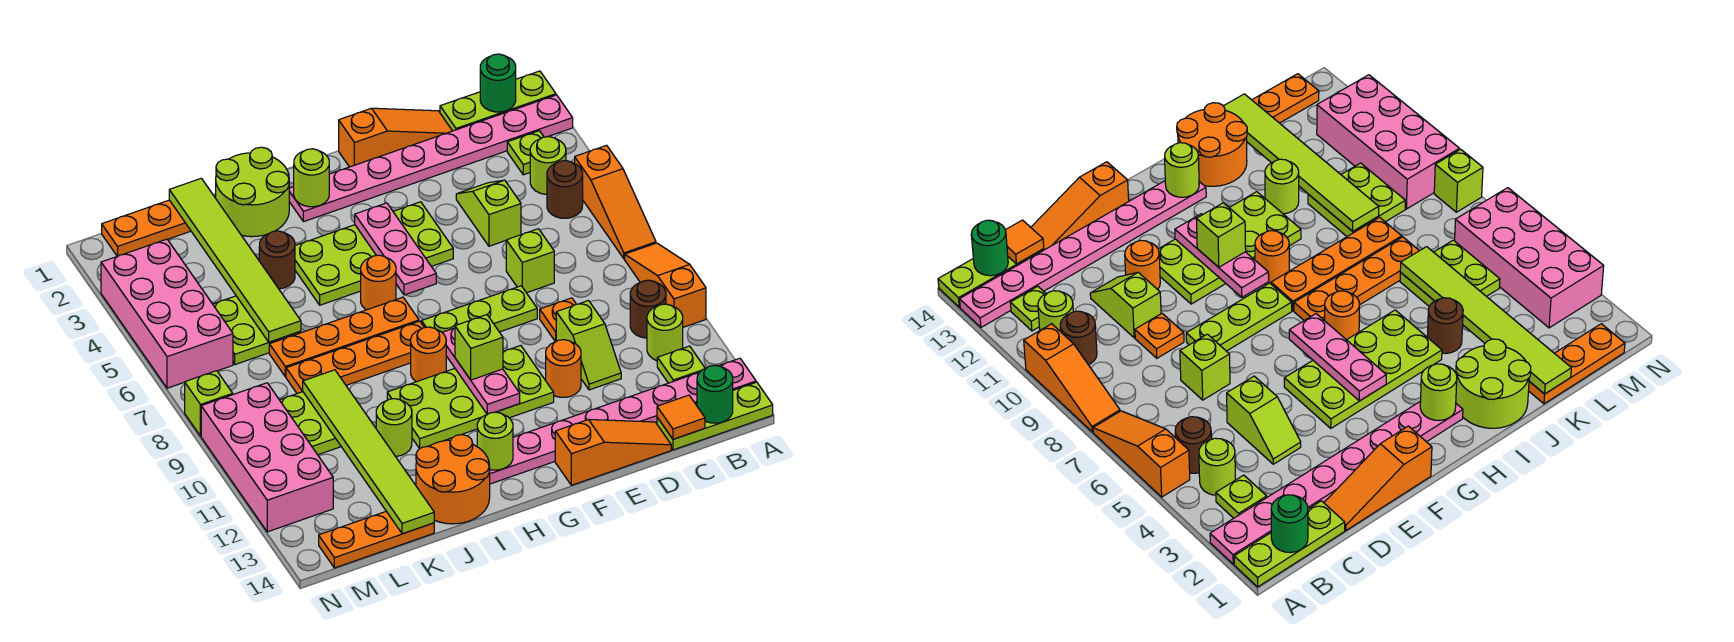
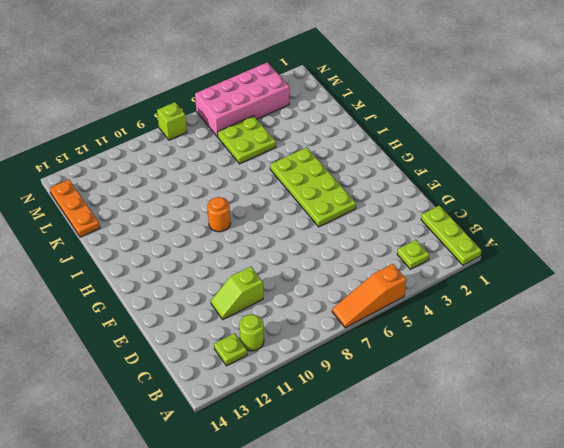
none -> pink 1x8 plate [289,95,573,222]
none -> orange 1x3 slope [625,243,706,327]
none -> pink 1x8 plate [490,358,756,484]
none -> lime 1x3 plate [657,382,773,450]

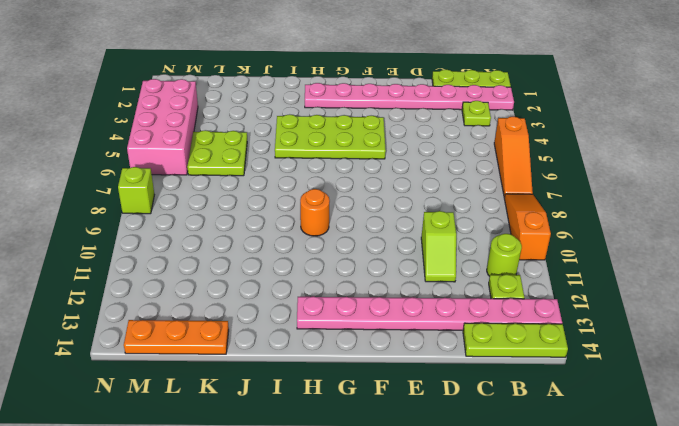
none -> lime 1x1 round brick [530,137,566,194]
none -> brown 1x1 round brick [547,161,583,218]
none -> brown 1x1 round brick [630,280,666,338]
none -> orange 1x3 slope [339,108,452,167]

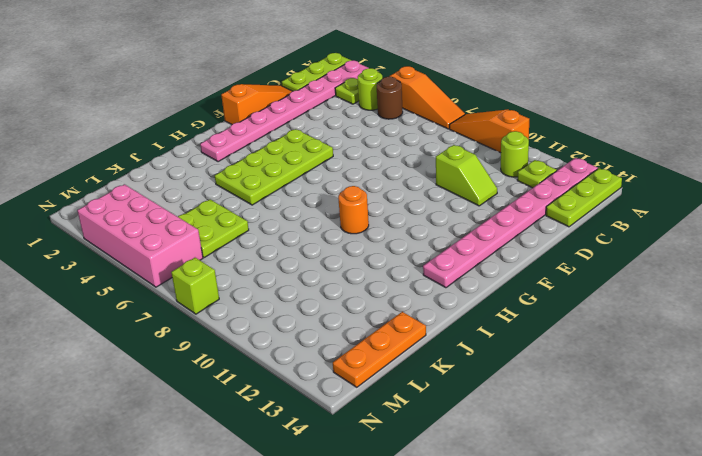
none -> brown 1x1 round brick [630,280,666,338]
none -> lime 1x2 slope [456,180,521,246]
none -> lime 1x1 brick [506,229,554,293]
none -> orange 1x1 plate [540,298,576,342]

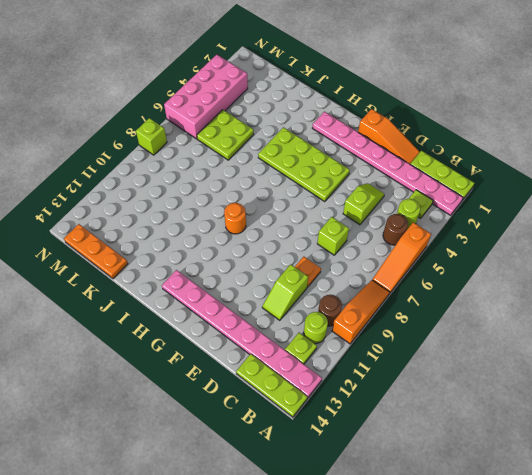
none -> orange 1x3 slope [555,420,671,485]
none -> lime 1x3 plate [422,286,537,332]
none -> orange 1x1 round brick [546,340,581,397]
none -> lime 2x4 plate [387,346,554,449]

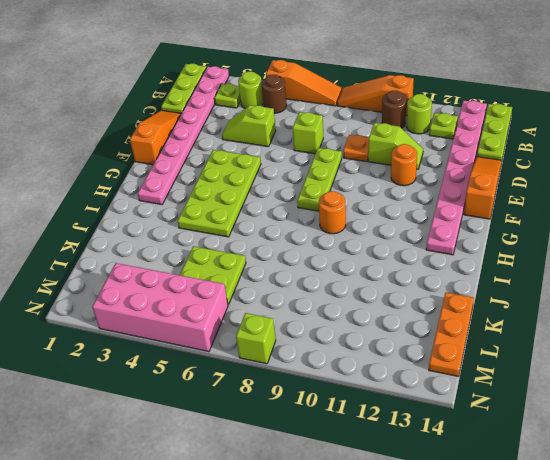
none -> lime 2x4 plate [387,346,554,449]
none -> orange 1x1 round brick [361,255,396,310]
none -> orange 1x4 plate [269,297,419,377]
none -> orange 1x4 plate [286,321,424,394]

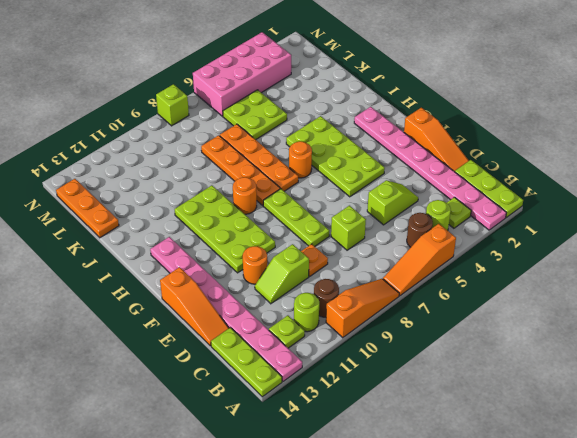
none -> lime 2x2 round brick [216,147,289,237]
none -> orange 2x2 round brick [416,435,490,524]
none -> brown 1x1 round brick [259,231,295,289]
none -> lime 1x1 round brick [376,399,412,456]

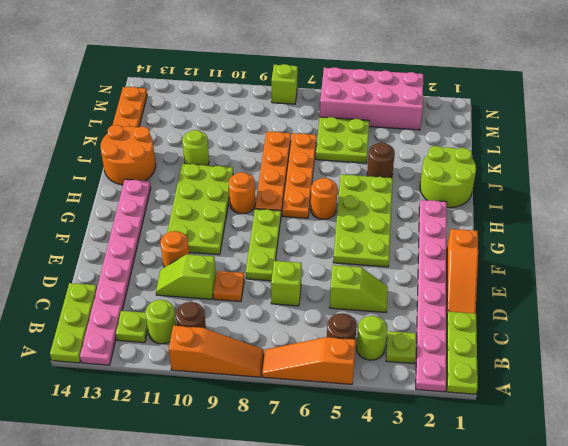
none -> orange 1x3 slope [555,420,671,485]
none -> orange 1x3 plate [102,200,191,256]
none -> lime 2x2 plate [280,392,341,455]
none -> pink 2x4 brick [201,383,333,532]

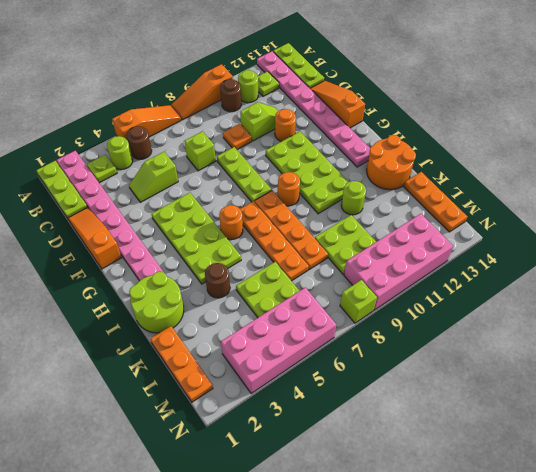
none -> green 1x1 round brick [480,54,516,112]
none -> green 1x1 round brick [697,365,733,423]
none -> orange 1x1 tile [657,395,705,439]
none -> pink 1x3 plate [355,203,436,295]

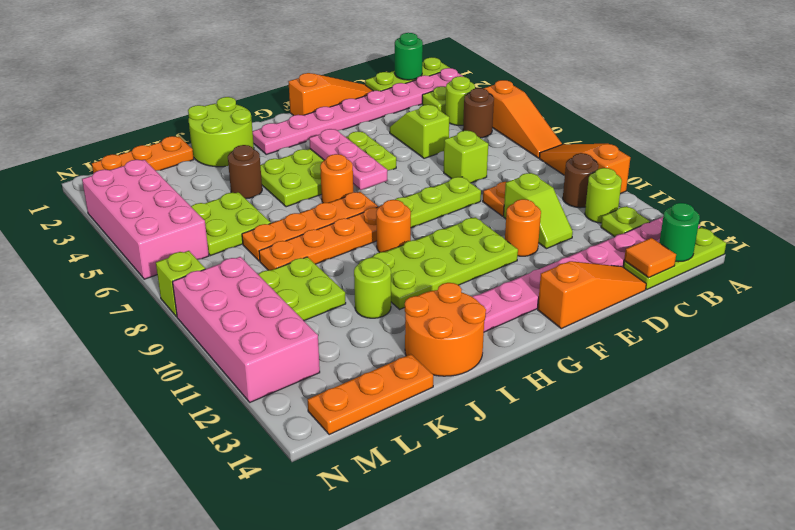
none -> pink 1x3 plate [442,328,520,414]
none -> lime 1x1 round brick [294,149,329,207]
none -> lime 1x1 round brick [477,412,513,470]
none -> lime 1x6 tile [169,178,301,342]

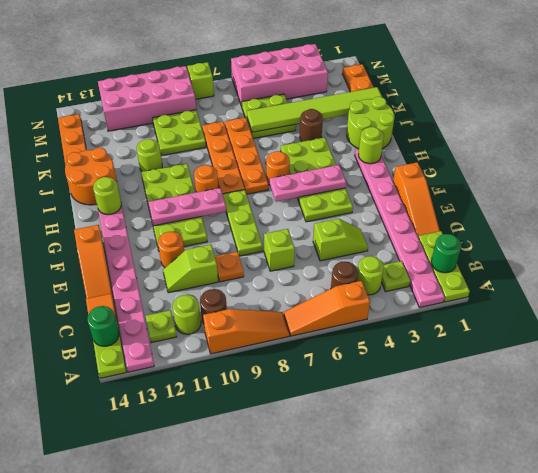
none -> lime 1x6 tile [303,370,434,534]
none -> lime 1x1 brick [455,315,503,380]

